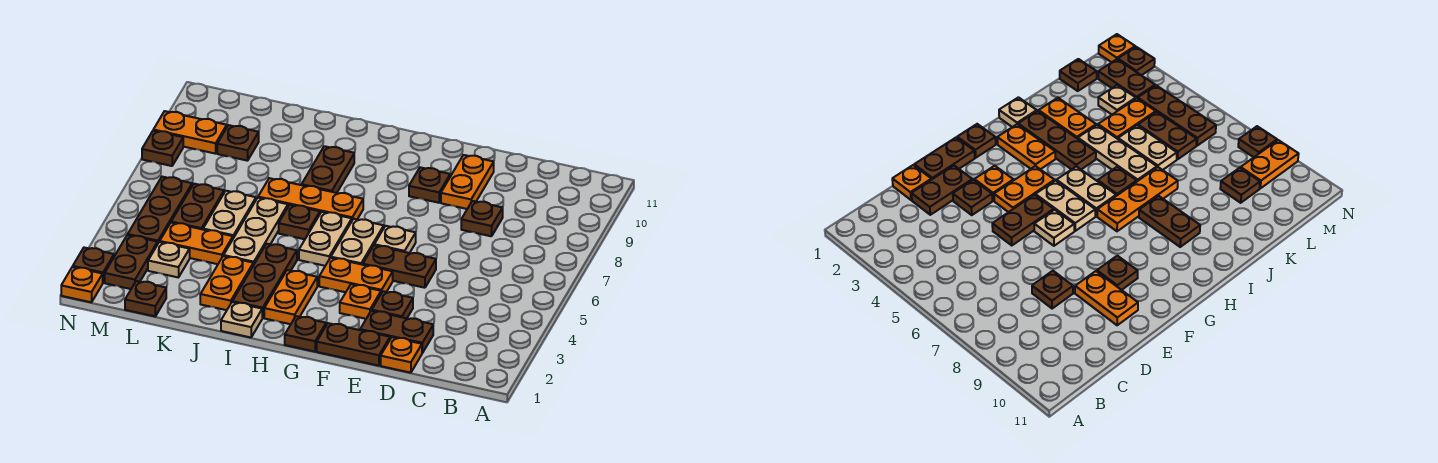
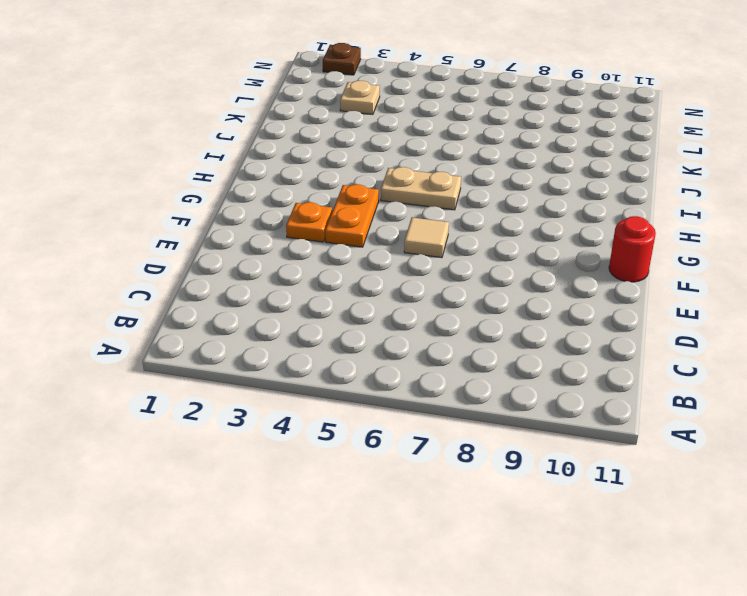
tan 1x1 tile [404,217,449,258] -> tan 1x1 plate [374,226,416,253]
red 1x1 round brick [609,216,656,282] -> none
none -> orange 1x1 plate [381,337,422,373]
none -> brown 1x2 plate [360,311,433,353]
none -> brown 1x1 plate [461,201,503,236]
none -> brown 1x2 plate [317,323,390,366]

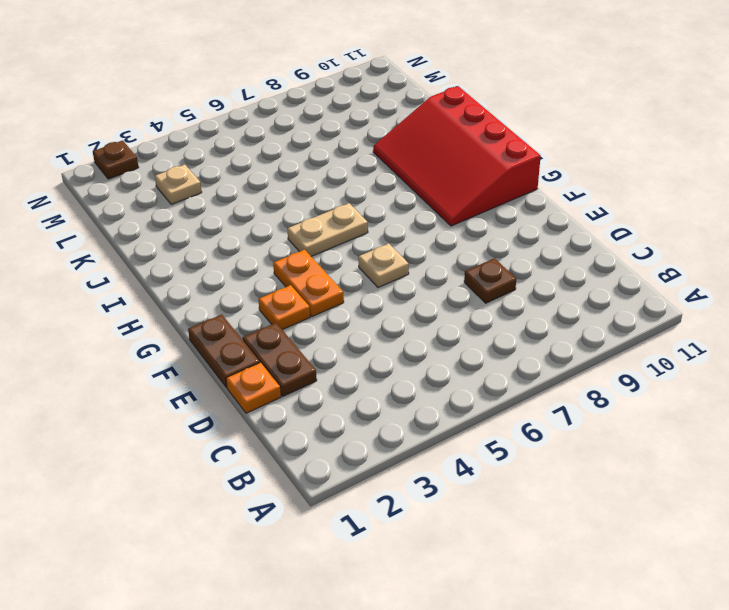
red 3x4 slope [373,86,541,226] -> brown 1x2 plate [302,146,354,193]
none -> brown 1x1 plate [372,291,413,318]
none -> brown 1x2 plate [363,245,436,288]
none -> orange 1x2 plate [441,155,494,209]
none -> brown 1x1 plate [409,167,450,203]

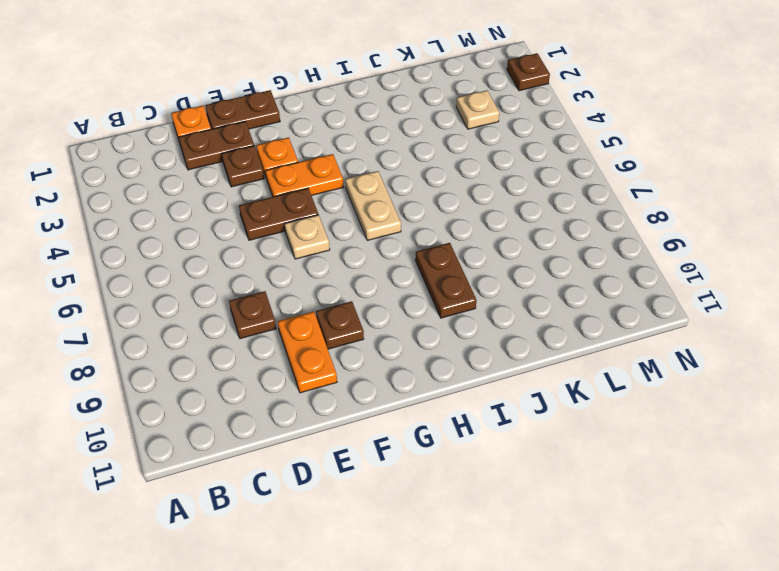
none -> brown 1x1 plate [285,316,326,352]
none -> tan 1x2 plate [331,219,384,265]
none -> orange 1x2 plate [264,270,317,324]
none -> orange 1x3 plate [258,178,363,220]

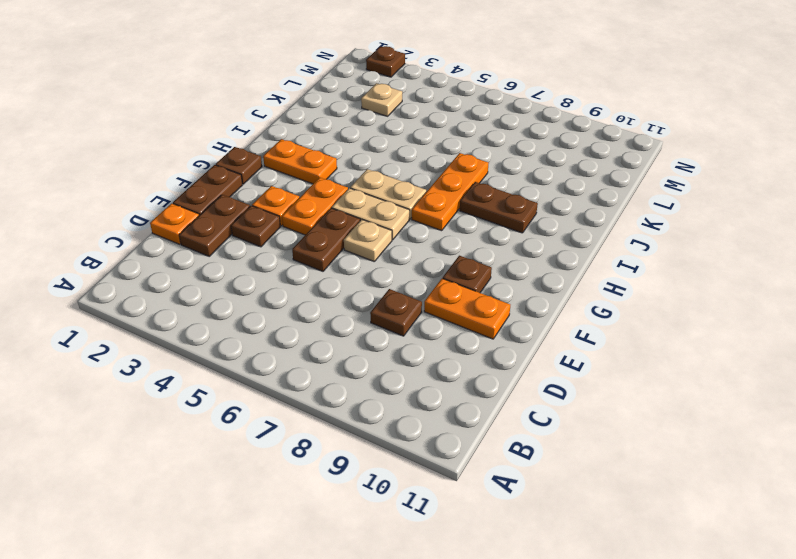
none -> tan 1x1 plate [221,302,262,337]
none -> brown 1x3 plate [232,244,297,318]
none -> brown 1x1 plate [279,205,320,239]
none -> orange 1x2 plate [200,256,253,310]

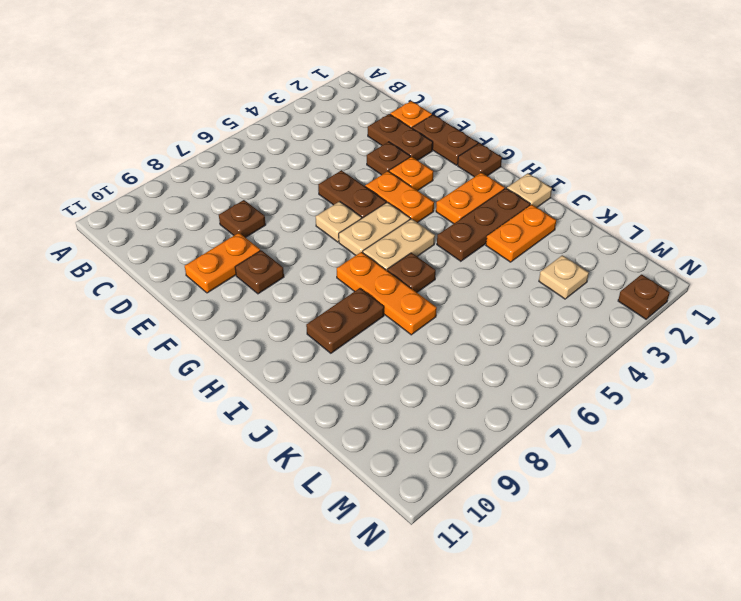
none -> tan 1x3 plate [224,198,288,265]
none -> orange 1x2 plate [160,223,233,264]
none -> tan 1x2 plate [203,191,256,238]
none -> brown 1x1 plate [125,281,166,316]

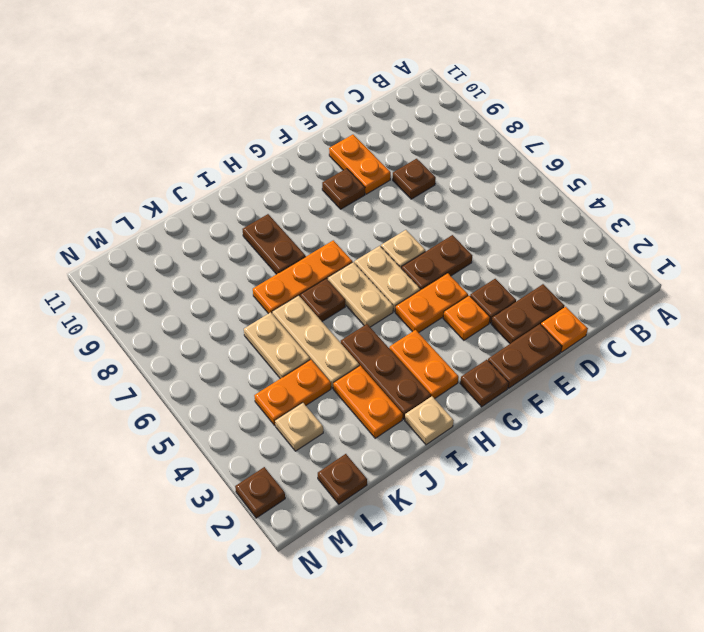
none -> brown 1x2 plate [171,184,224,229]
none -> brown 1x1 plate [217,125,259,161]
none -> brown 1x2 plate [105,235,158,289]
none -> brown 1x3 plate [128,177,192,243]

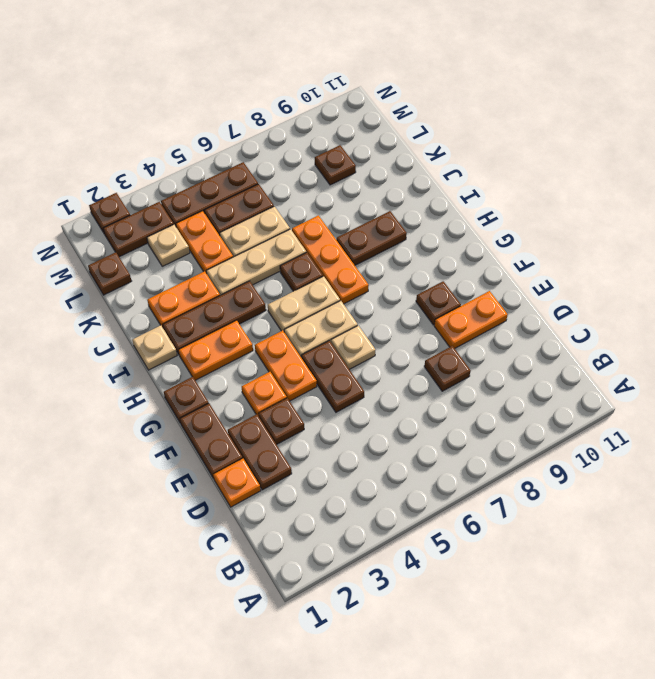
none -> orange 1x2 plate [153,111,227,154]
none -> orange 1x1 plate [61,267,103,302]
none -> brown 1x1 plate [142,131,183,166]

